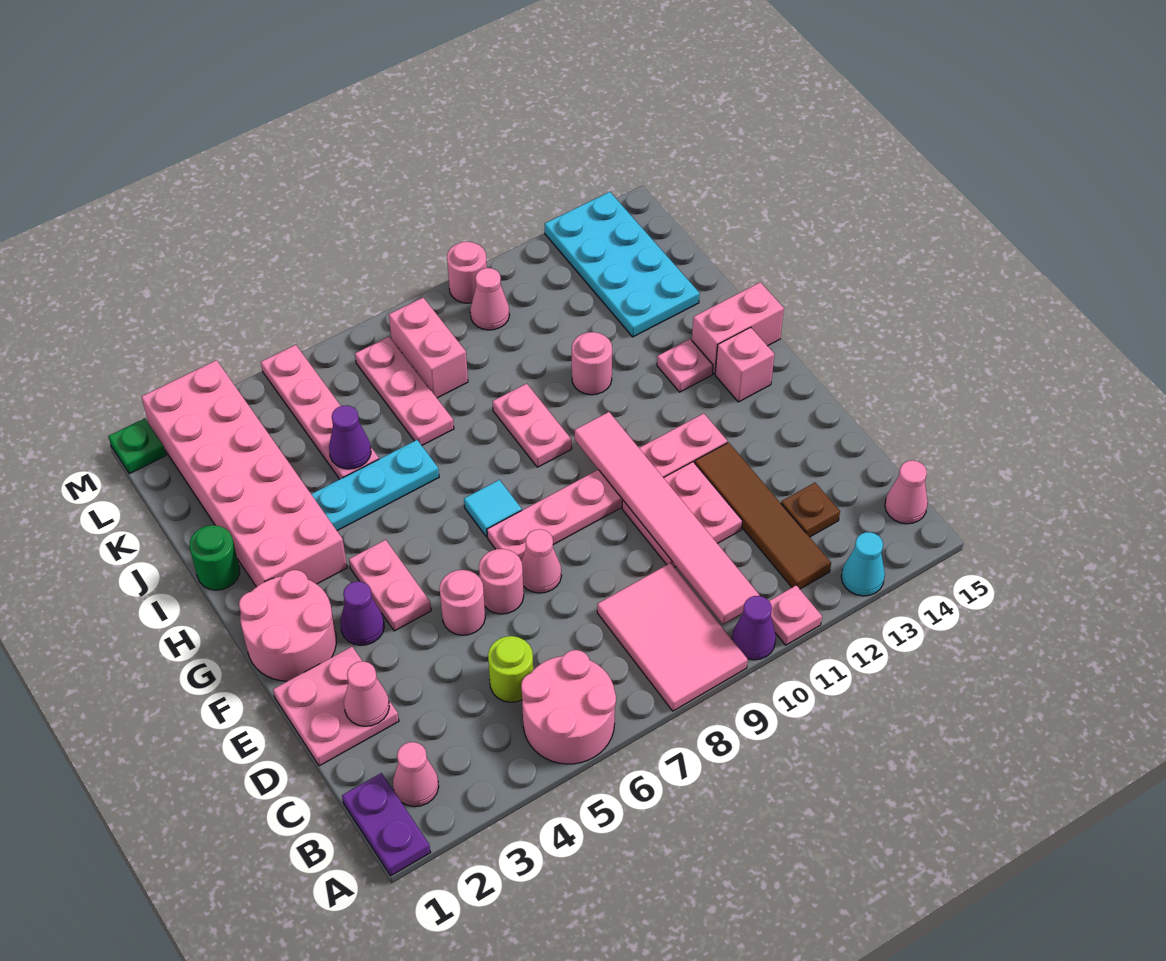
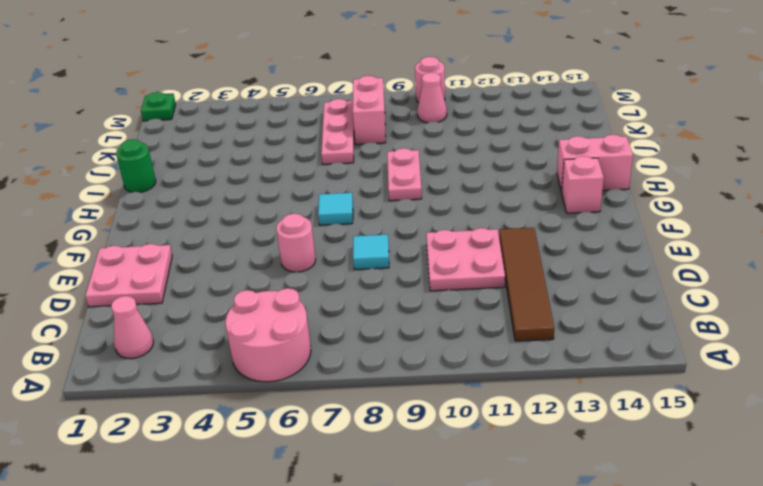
cyan 1x1 tile [353,235,389,270] -> none
none -> purple 1x2 plate [342,773,431,876]
none -> pink 2x3 tile [597,563,748,711]
none -> purple 1x1 cone [732,596,776,660]
none -> pink 1x1 plate [769,585,822,645]

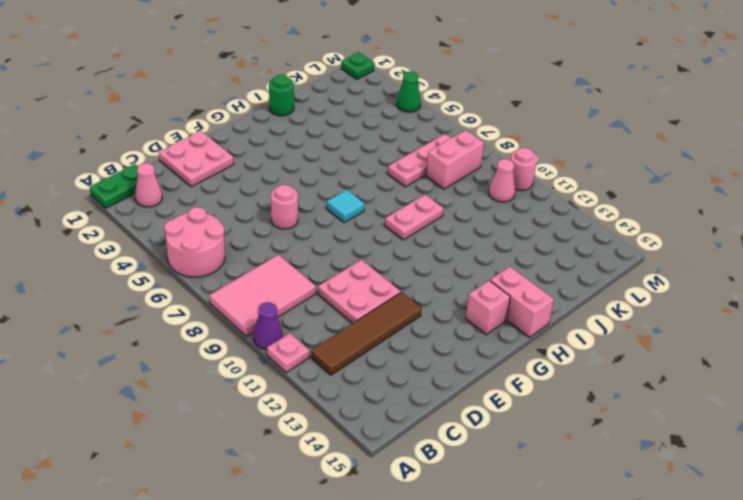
green 1x2 plate [90,164,138,208] -> purple 1x2 plate [342,773,431,876]
green 1x1 cone [397,71,421,112] -> none
none -> cyan 1x1 cone [841,532,885,596]
none -> pink 1x1 cone [885,460,928,524]
none -> lime 1x1 round brick [488,636,533,702]
none -> brown 1x1 plate [781,483,840,537]

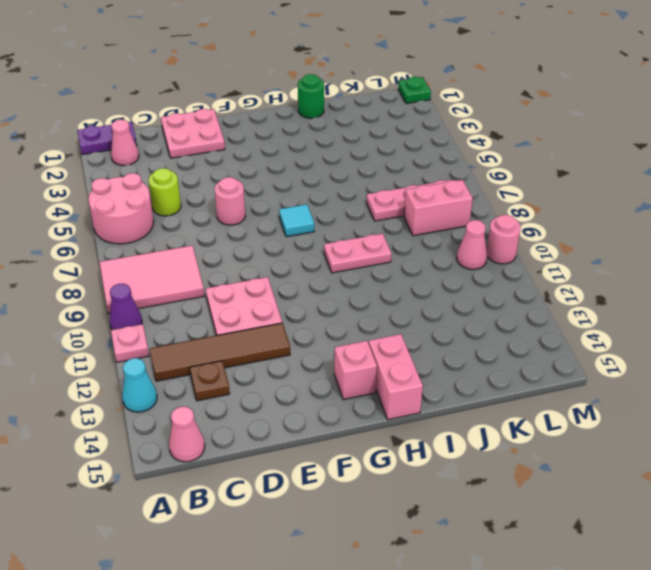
none -> pink 1x1 round brick [440,570,485,635]
none -> pink 1x1 cone [521,529,562,593]
none -> pink 2x2 round brick [239,570,336,681]
none -> purple 1x1 cone [340,581,384,645]

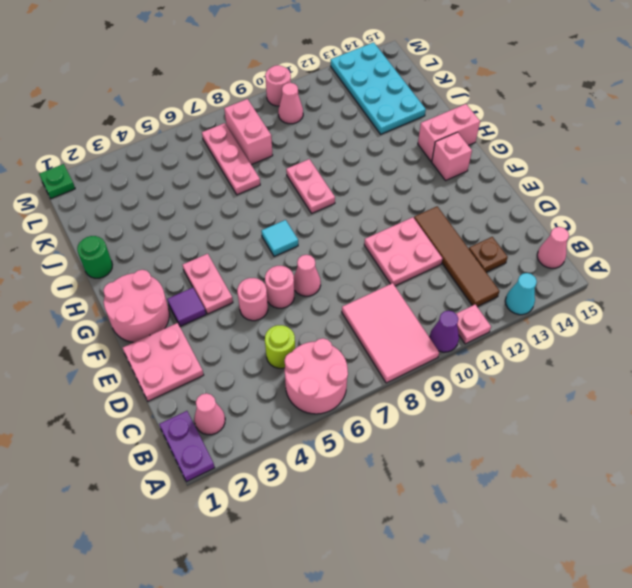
purple 1x1 tile [167,288,206,326] -> purple 1x1 cone [340,581,384,645]
none -> pink 1x6 plate [487,413,727,561]
none -> pink 2x6 brick [141,360,347,587]
none -> pink 1x1 plate [657,339,713,392]
none -> cyan 1x3 plate [311,440,439,531]

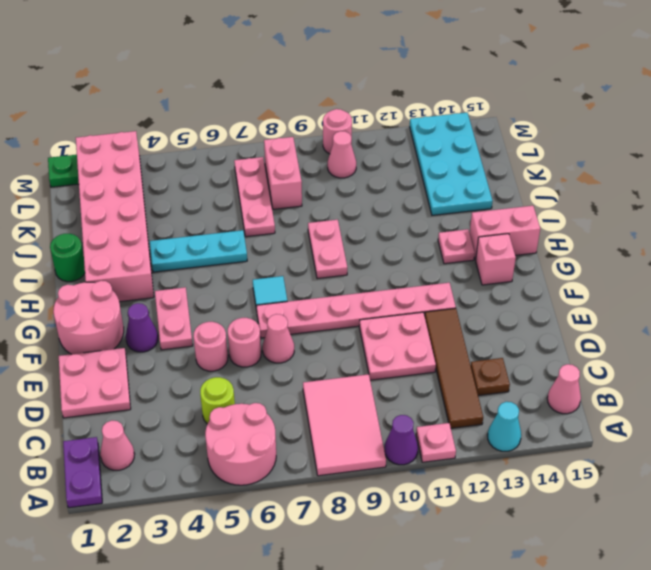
none -> pink 1x1 round brick [572,332,612,395]
none -> pink 1x4 plate [261,345,379,479]
none -> pink 1x6 tile [575,412,760,624]
none -> pink 1x1 cone [344,661,389,726]

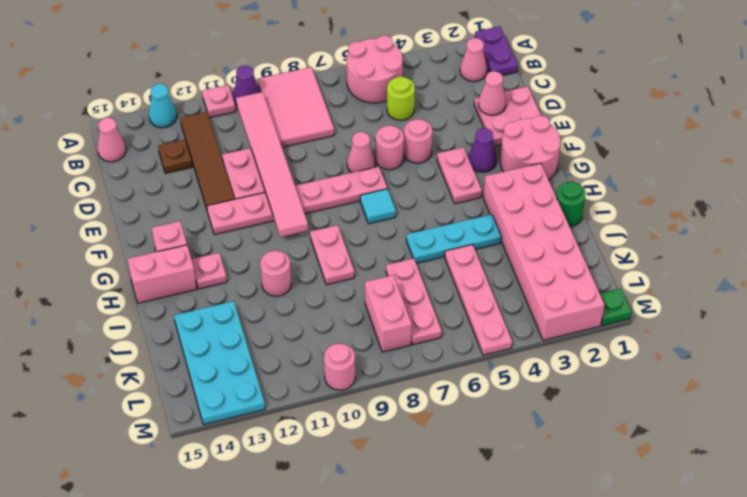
none -> pink 1x1 cone [470,268,510,330]
none -> purple 1x1 cone [329,405,371,469]

